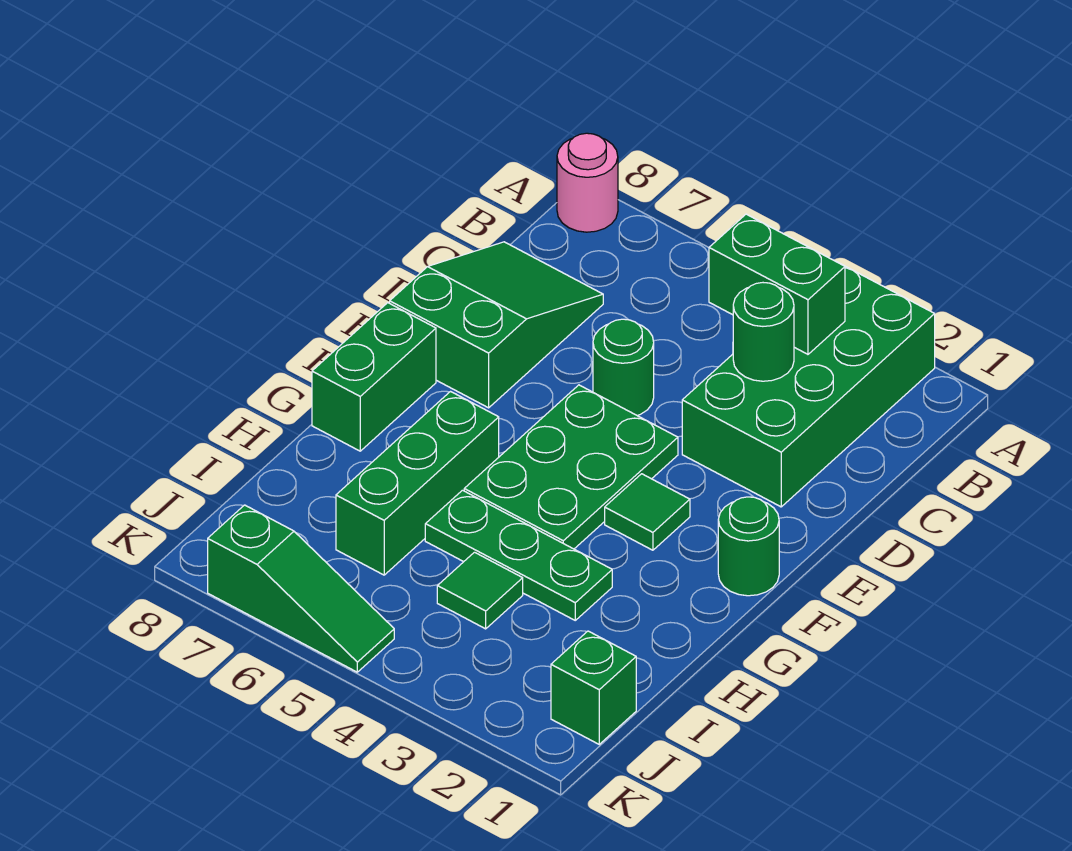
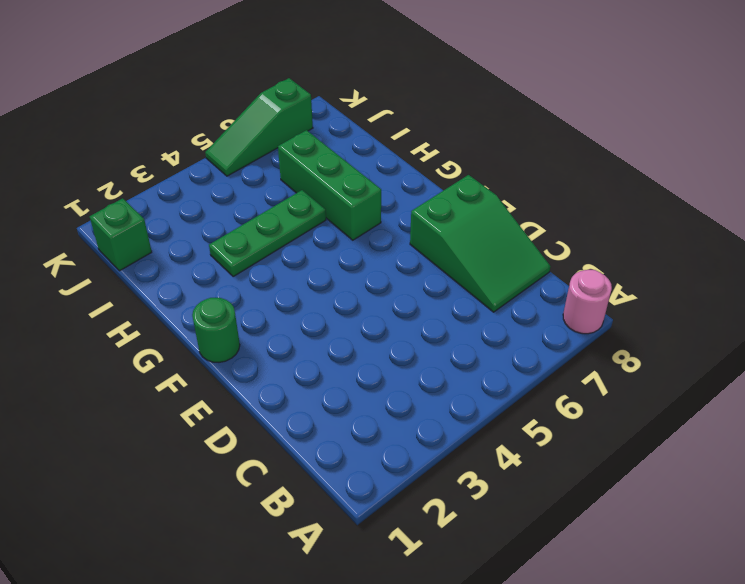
none -> green 2x4 brick [682,266,935,507]
none -> green 1x1 round brick [593,319,654,415]
none -> green 2x3 plate [464,385,678,549]

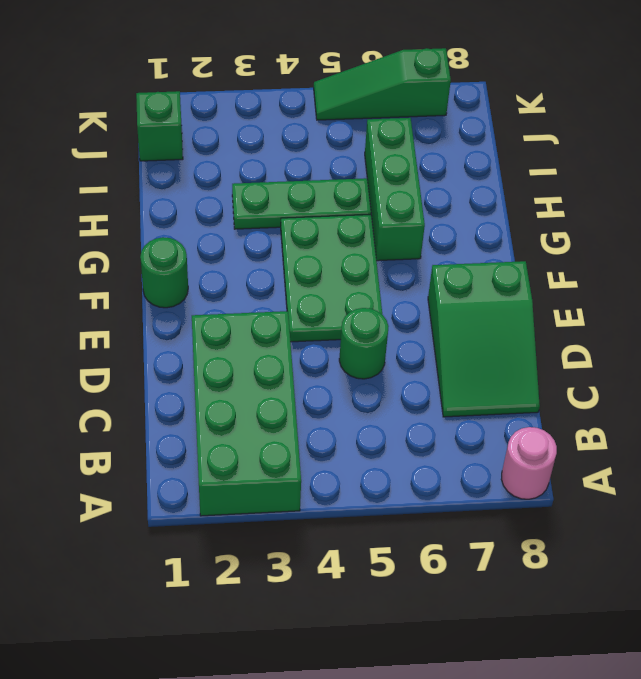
none -> green 1x1 tile [605,474,690,550]
none -> green 1x2 brick [312,303,436,451]
none -> green 1x1 tile [437,552,523,629]

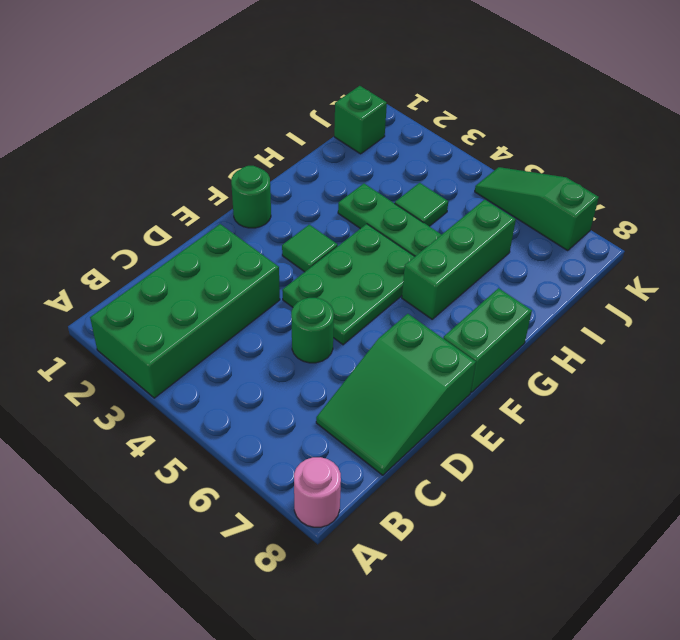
none -> green 1x2 brick [709,214,845,354]
none -> green 1x1 round brick [733,283,794,381]

